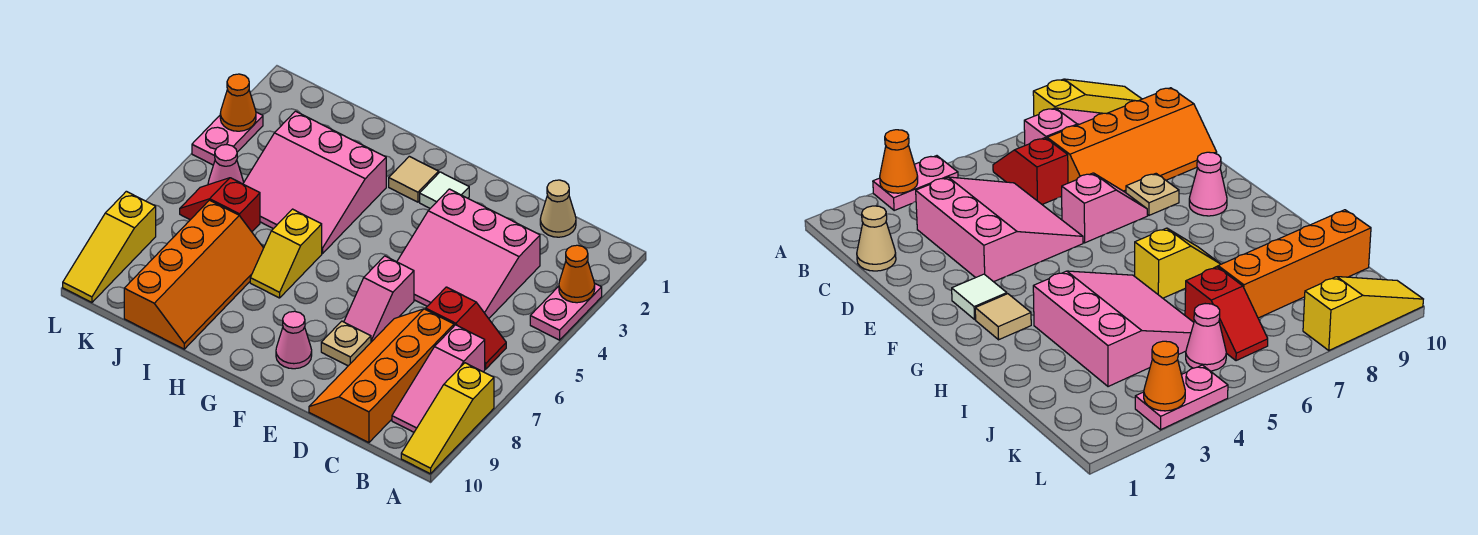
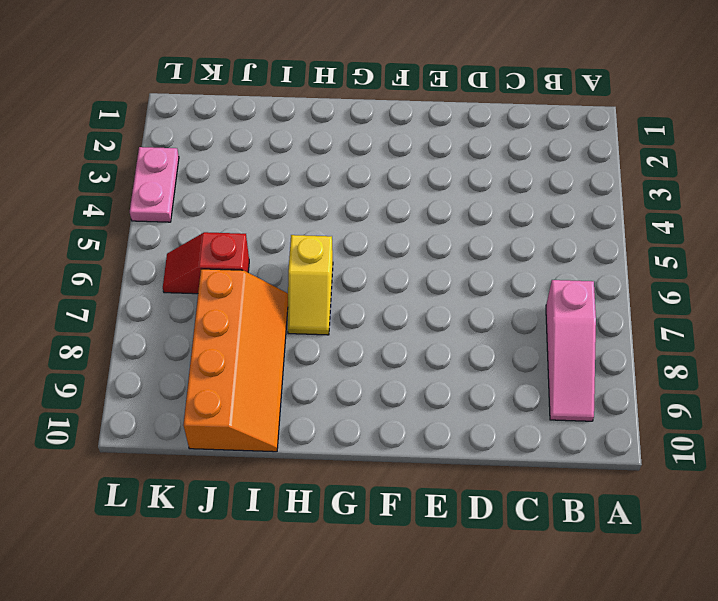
none -> pink 1x2 plate [530,284,602,340]
none -> yellow 1x3 slope [401,363,494,474]
none -> red 1x2 slope [426,287,506,369]

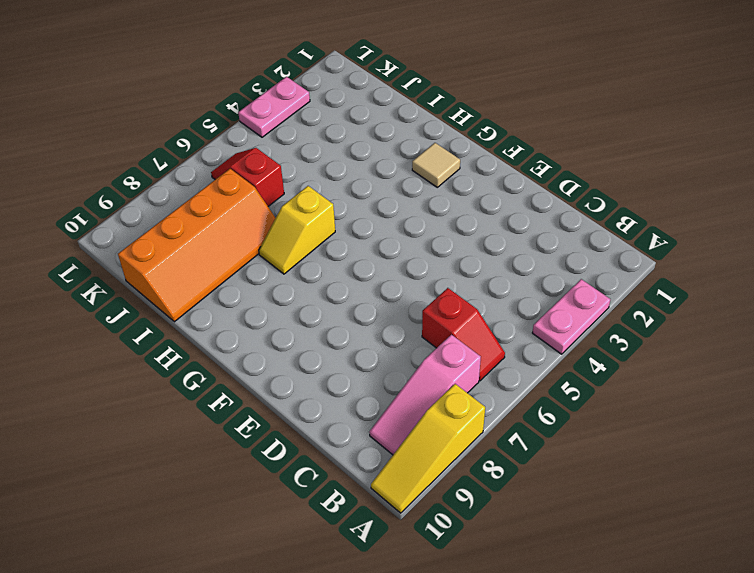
none -> tan 1x1 cone [540,180,576,237]
none -> pink 3x3 slope [397,189,540,319]
none -> orange 2x4 slope [309,309,454,443]

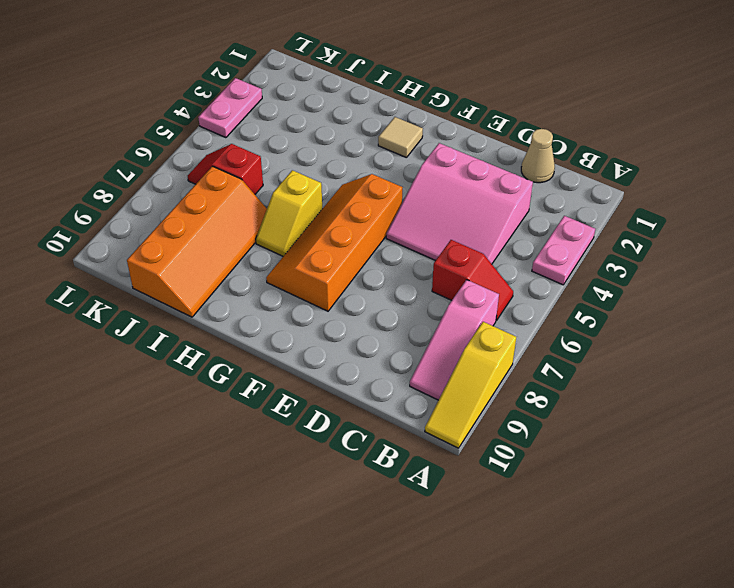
orange 2x4 slope [266,174,403,311] -> orange 2x4 slope moved to [309,309,454,443]
none -> pink 1x2 slope [344,256,414,342]
none -> tan 1x1 plate [321,321,371,366]
none -> white 1x1 tile [420,172,469,208]

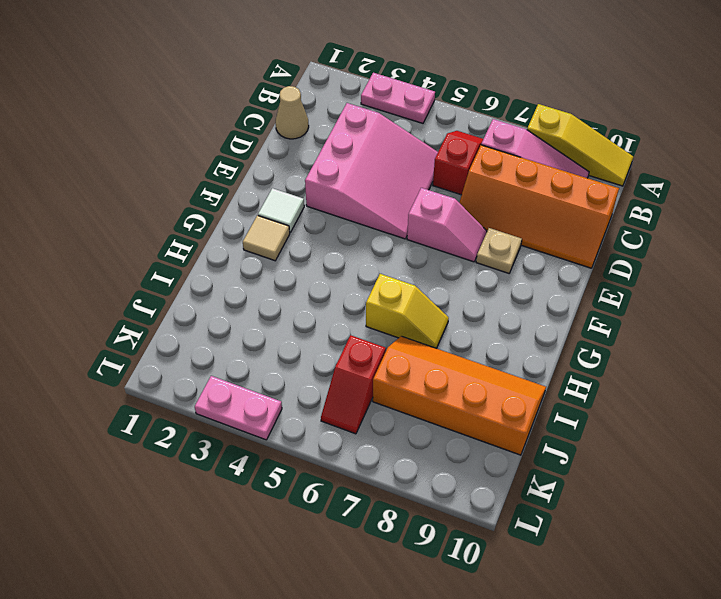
none -> pink 1x1 cone [276,311,312,369]
none -> pink 3x3 slope [243,111,386,253]
none -> pink 1x1 cone [208,145,244,185]

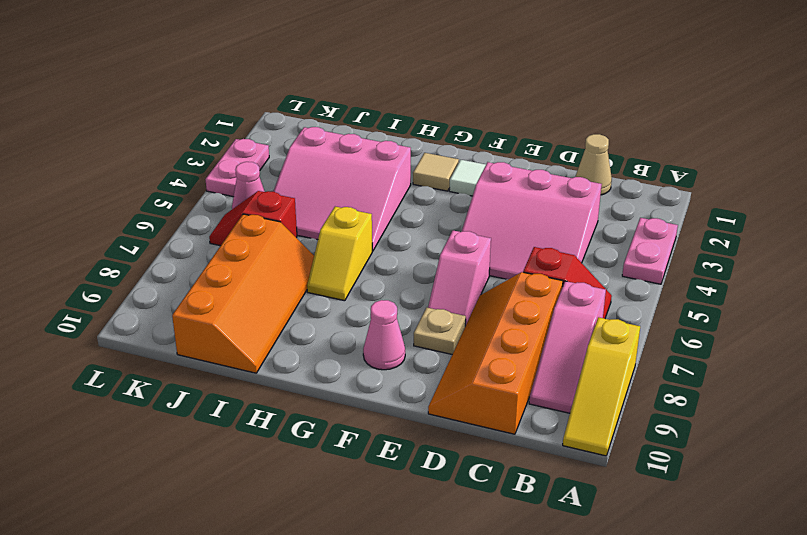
none -> yellow 1x3 slope [63,191,156,302]
none -> orange 1x1 cone [559,245,595,303]
none -> orange 1x1 cone [220,74,256,131]

